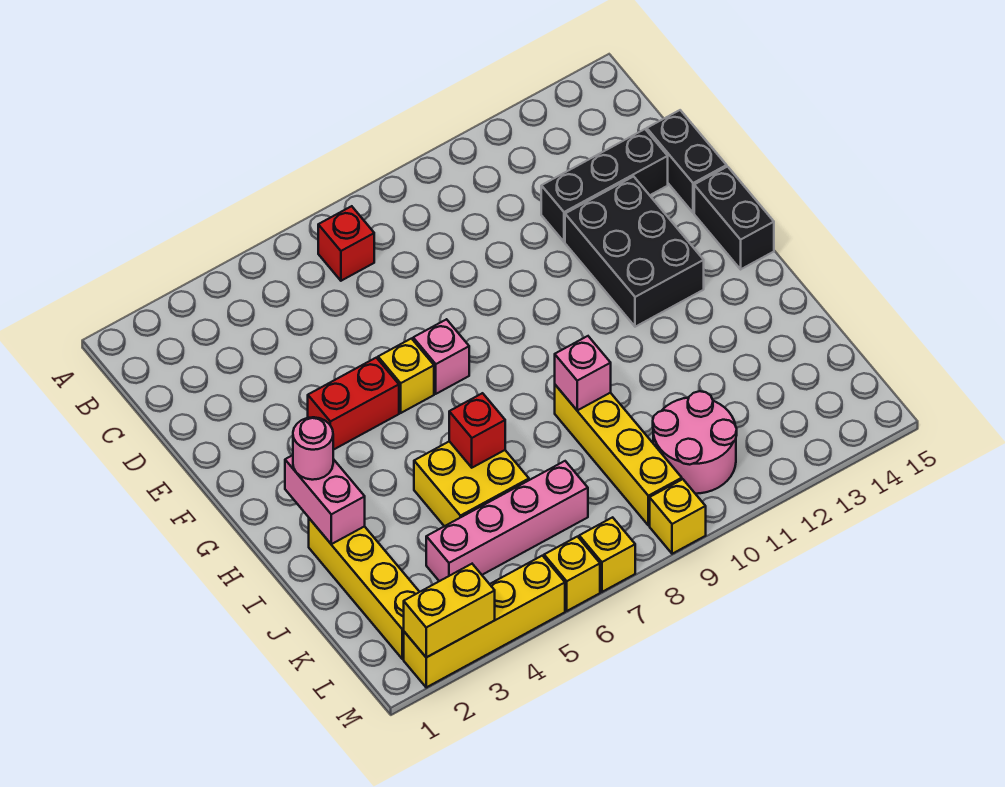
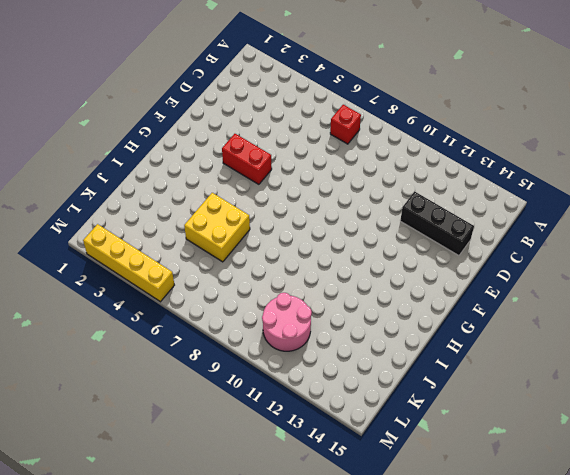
none -> black 1x2 brick [647,110,727,213]
none -> black 2x3 brick [565,176,704,327]
none -> yellow 1x1 brick [378,339,434,413]

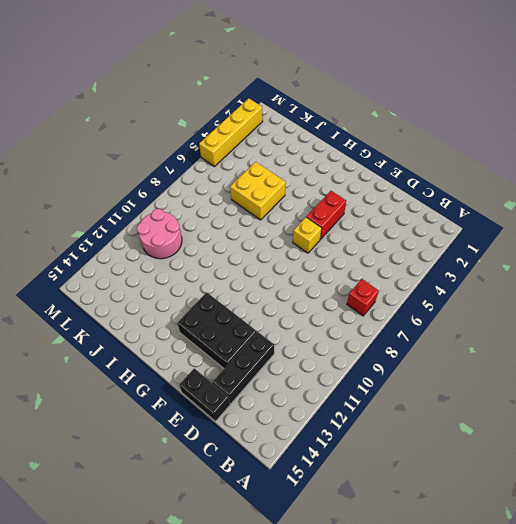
none -> pink 1x1 brick [413,319,469,394]
none -> black 1x2 brick [694,167,774,269]
none -> yellow 1x4 brick [309,518,419,659]

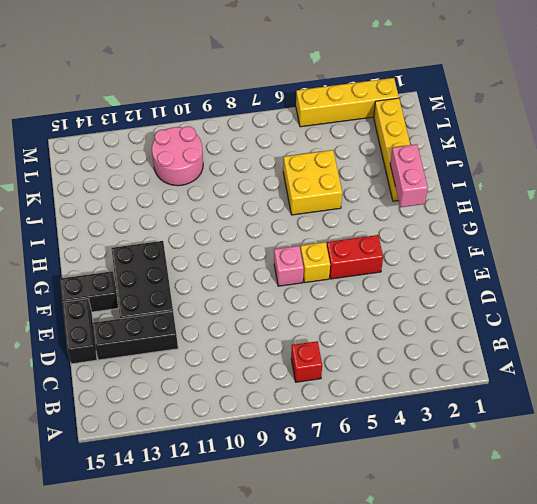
black 1x2 brick [60,271,118,312] -> black 1x2 brick turned to [694,167,774,269]
none -> yellow 1x4 brick [555,385,682,525]
none -> pink 1x4 brick [426,461,588,581]
none -> yellow 1x1 brick [544,537,600,611]

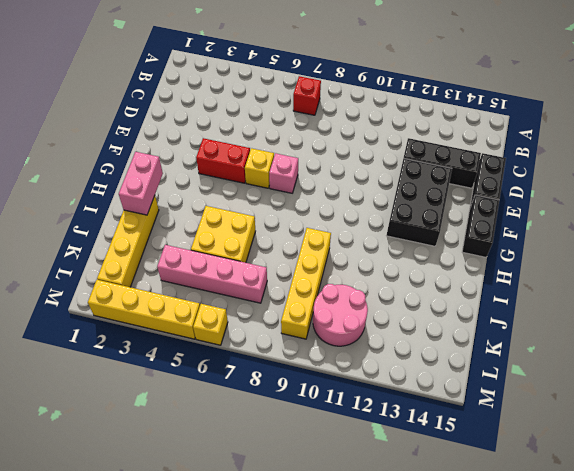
none -> yellow 1x1 brick [579,517,635,592]
none -> yellow 1x1 brick [650,479,706,554]
none -> red 1x1 brick [449,393,505,468]

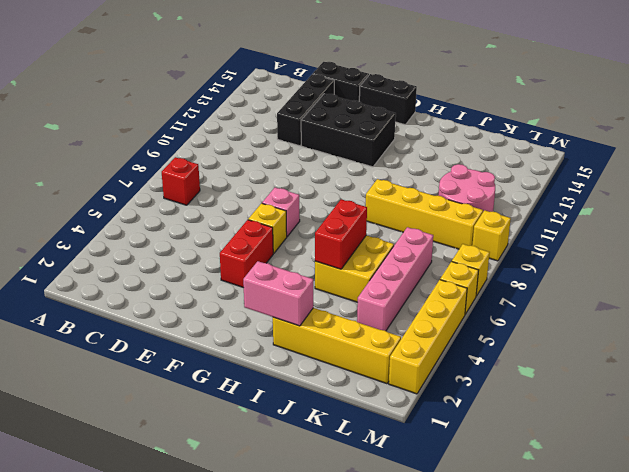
red 1x2 brick [315,199,367,269] -> red 1x1 brick [449,393,505,468]
none -> pink 1x1 brick [555,336,611,410]
none -> yellow 1x2 brick [404,564,495,657]
none -> pink 1x1 round brick [293,417,333,480]

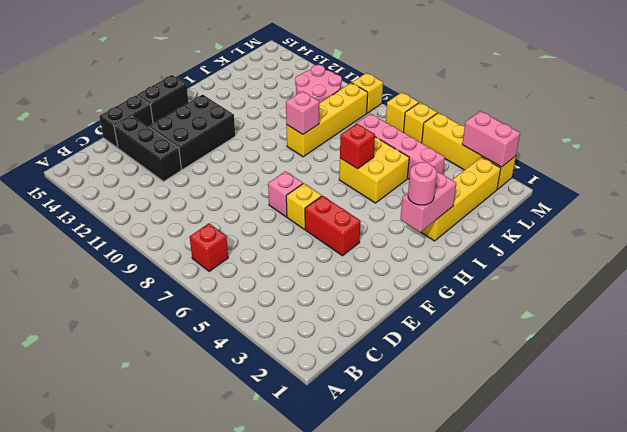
pink 1x2 brick [462,111,520,167] -> yellow 1x2 brick [404,564,495,657]

